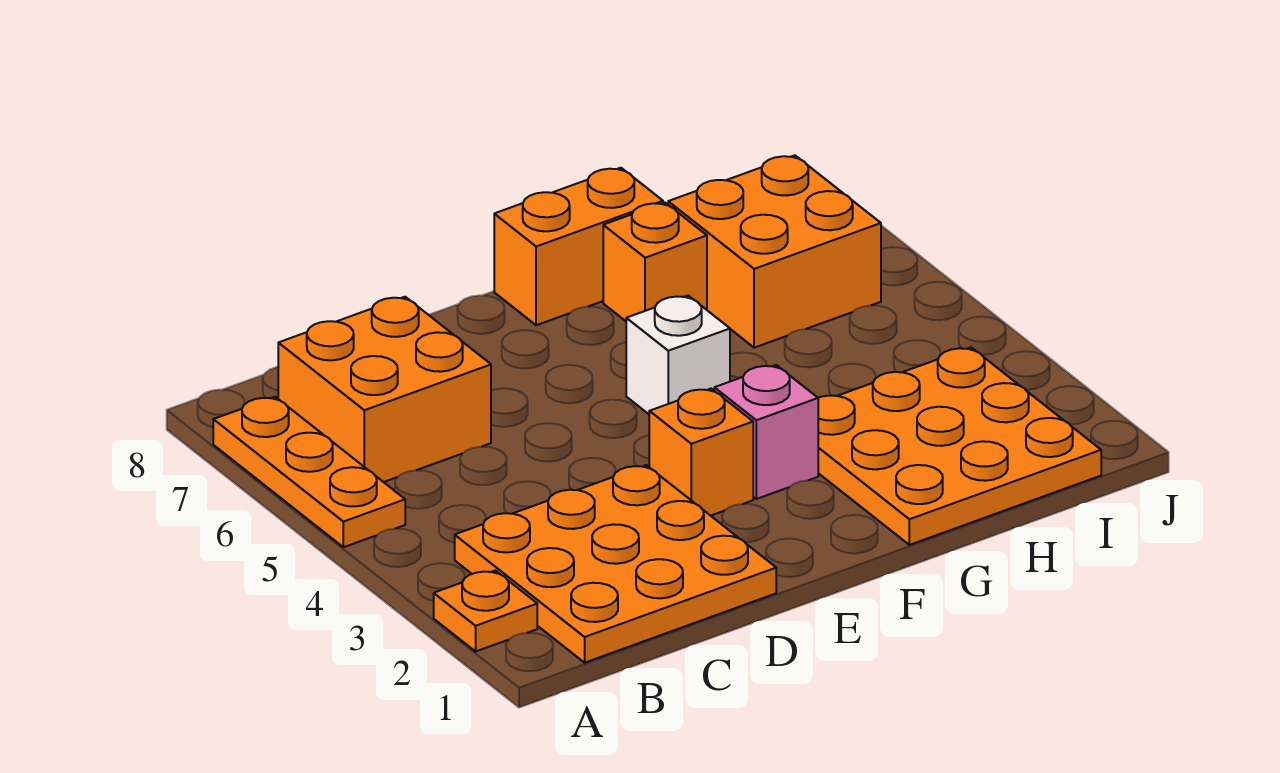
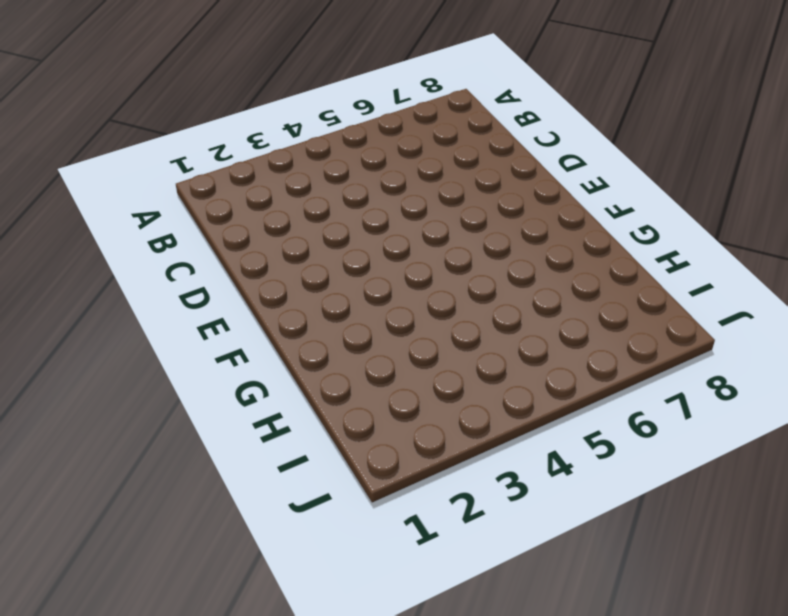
none -> orange 1x1 plate [434,571,537,651]
none -> orange 1x3 plate [213,397,405,547]

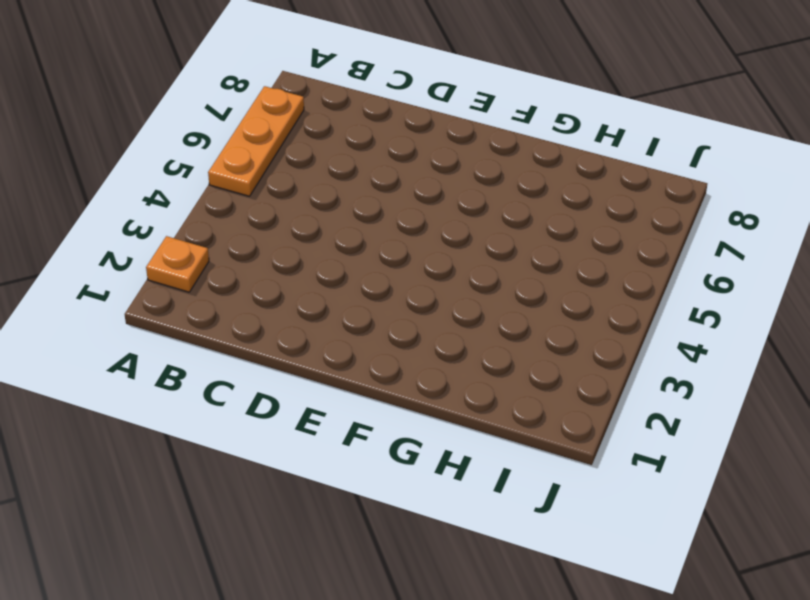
none -> orange 3x3 plate [455,465,776,663]
none -> orange 2x2 brick [278,297,491,482]

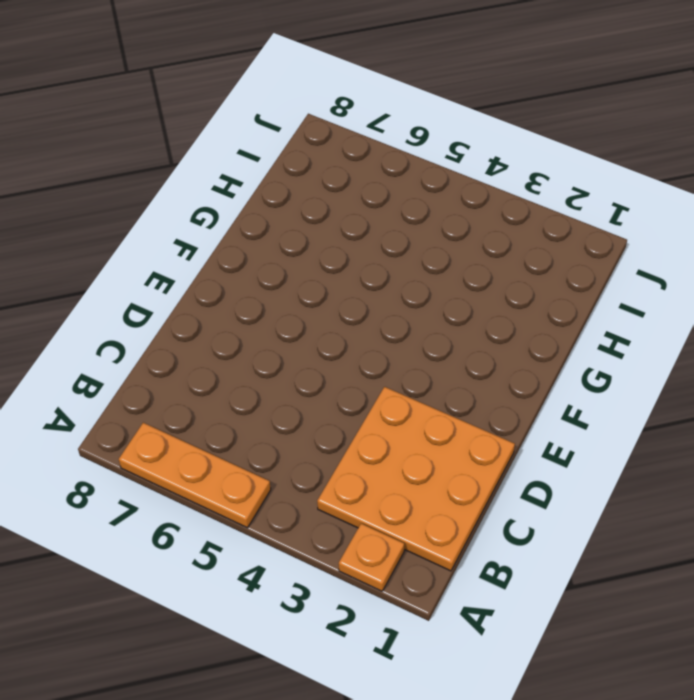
none -> orange 2x2 brick [278,297,491,482]
none -> orange 1x1 brick [649,389,753,516]

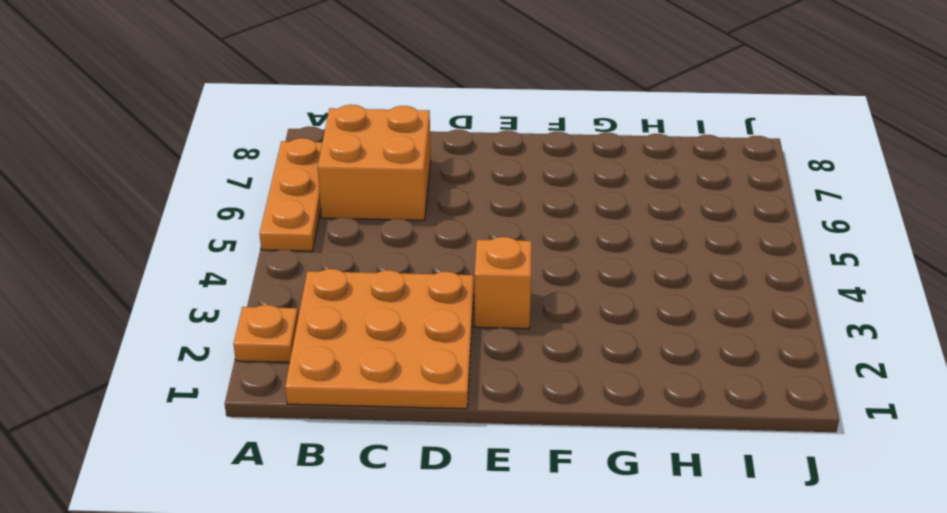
none -> pink 1x1 brick [714,365,818,499]
none -> white 1x1 brick [626,296,730,414]

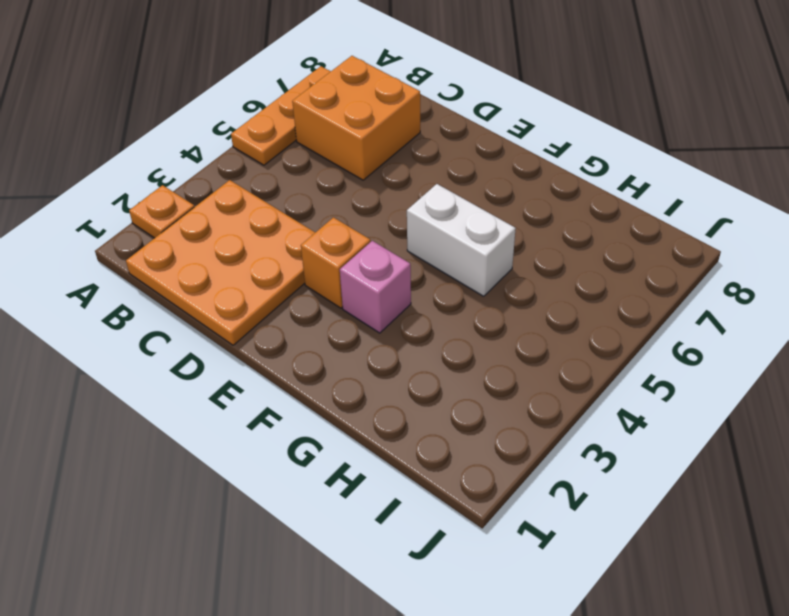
white 1x2 brick [407,184,516,296] -> white 1x1 brick [626,296,730,414]
none -> orange 1x2 brick [494,168,663,325]
none -> orange 3x3 plate [818,347,1101,545]

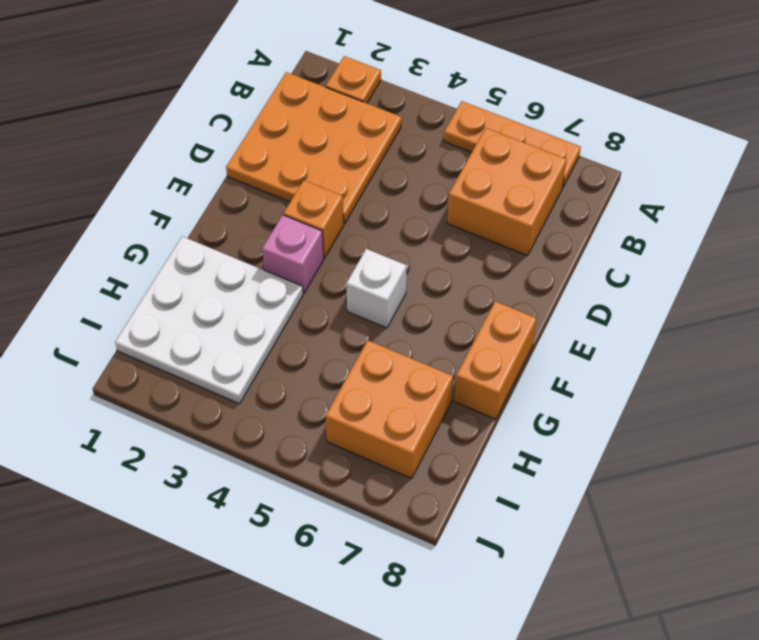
white 3x3 plate [115,236,303,404] -> orange 3x3 plate [818,347,1101,545]
none -> orange 1x1 brick [603,203,707,321]

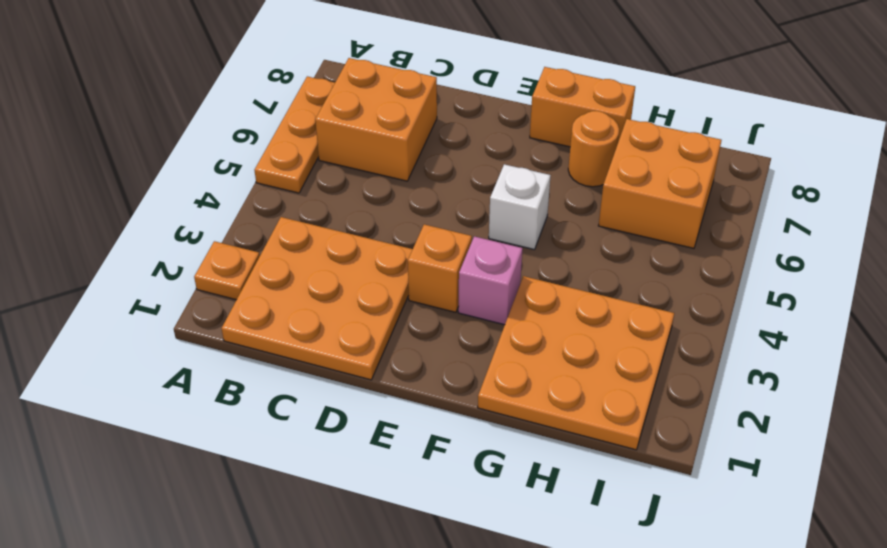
orange 1x1 round brick [568,111,619,187] -> orange 1x1 brick [603,203,707,321]

